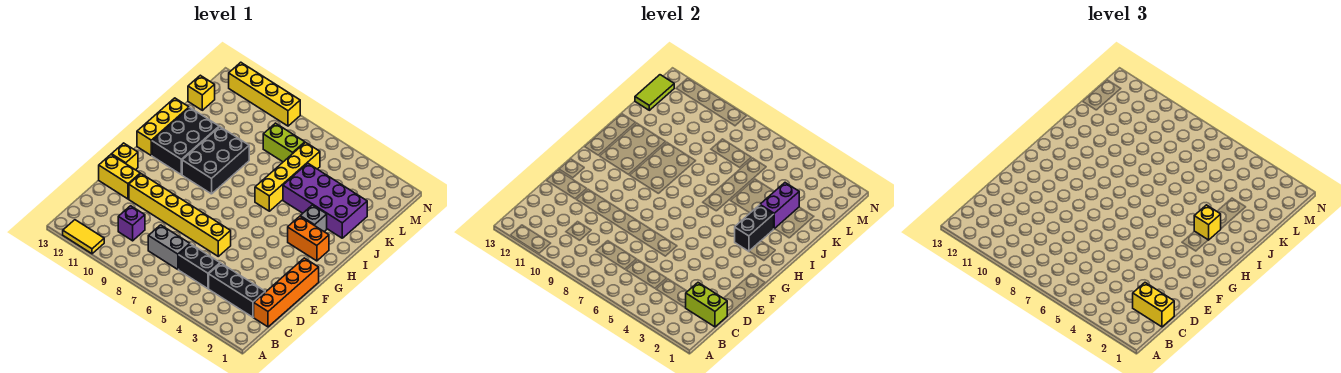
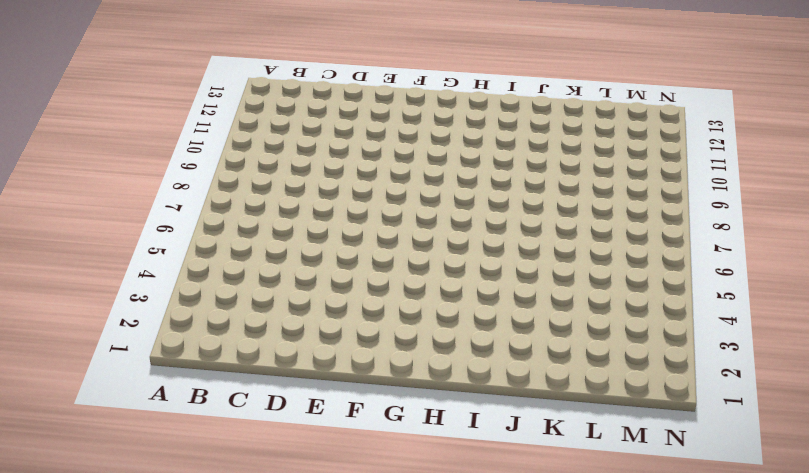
none -> yellow 1x2 tile [63,220,104,254]
none -> orange 1x4 brick [254,258,319,327]
none -> black 1x3 brick [209,263,265,317]

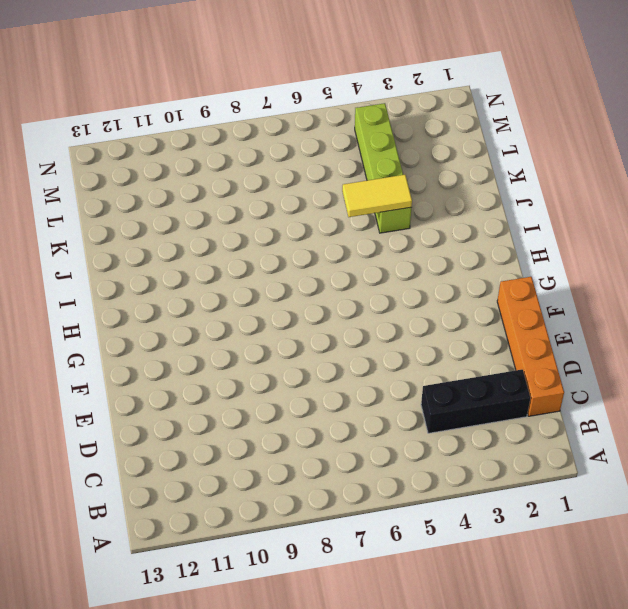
lime 1x4 brick [355,103,411,233] -> purple 2x4 brick [283,163,367,238]
yellow 1x2 tile [342,175,412,217] -> yellow 1x2 tile moved to [63,220,104,254]
none -> black 1x2 brick [179,244,220,289]
none -> grey 1x2 brick [148,225,190,269]
none -> purple 1x1 brick [118,206,145,241]

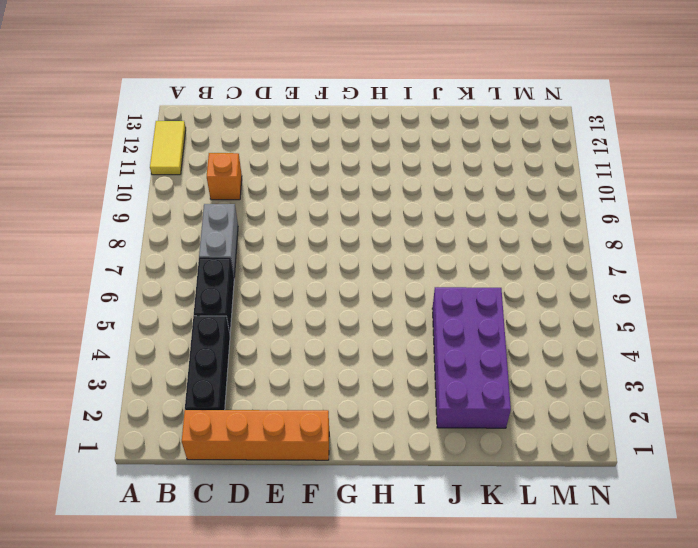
orange 1x1 brick [207,153,242,200] -> purple 1x1 brick [118,206,145,241]
none -> yellow 1x6 brick [129,174,231,256]
none -> yellow 1x2 brick [99,155,140,199]
none -> yellow 1x1 brick [111,143,138,170]

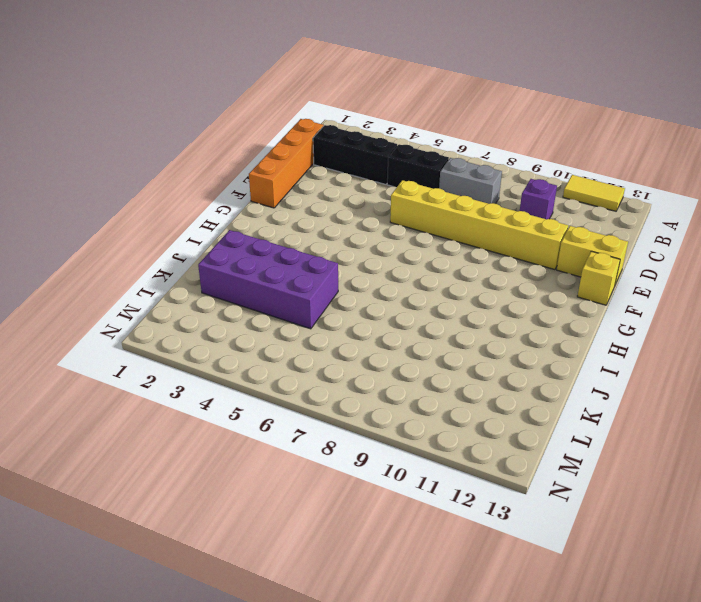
none -> orange 1x2 brick [288,216,329,261]
none -> black 2x3 brick [182,127,249,194]
none -> black 2x3 brick [152,108,219,175]

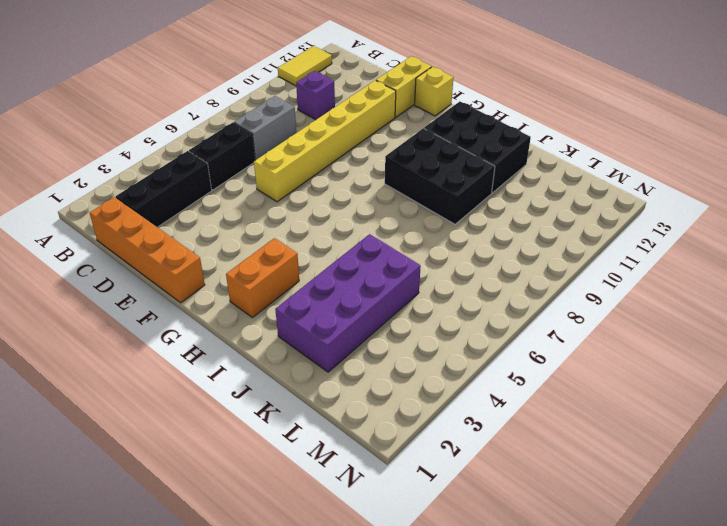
none -> yellow 1x3 brick [137,98,189,155]
none -> grey 1x1 brick [300,205,327,231]
none -> yellow 1x4 brick [255,142,320,211]

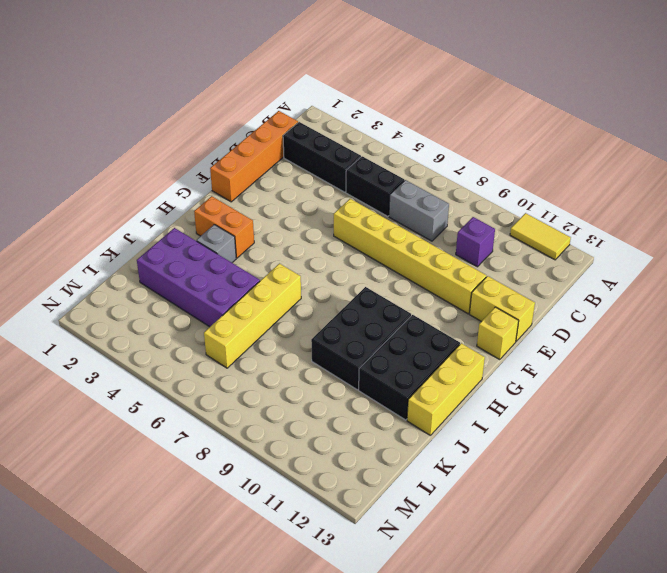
none -> lime 1x2 brick [263,123,305,162]
none -> yellow 1x1 brick [188,75,215,110]
none -> yellow 1x4 brick [229,62,300,126]

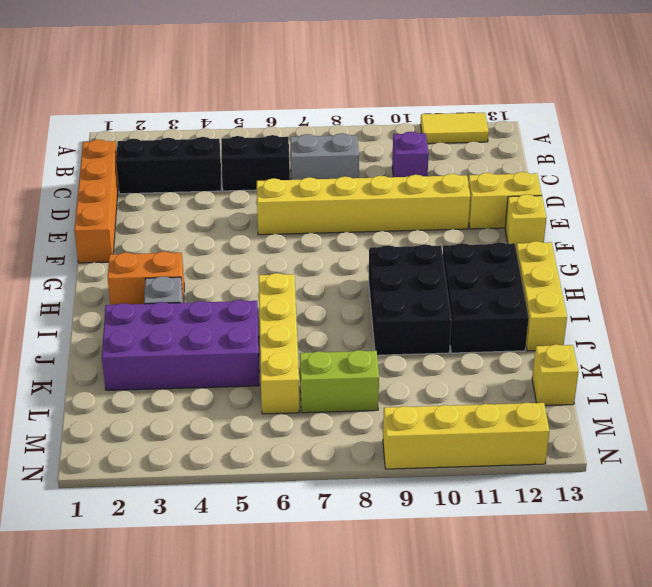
none -> lime 1x2 brick [686,283,727,327]
none -> black 1x2 brick [735,205,774,251]
none -> purple 1x2 brick [760,183,799,229]

